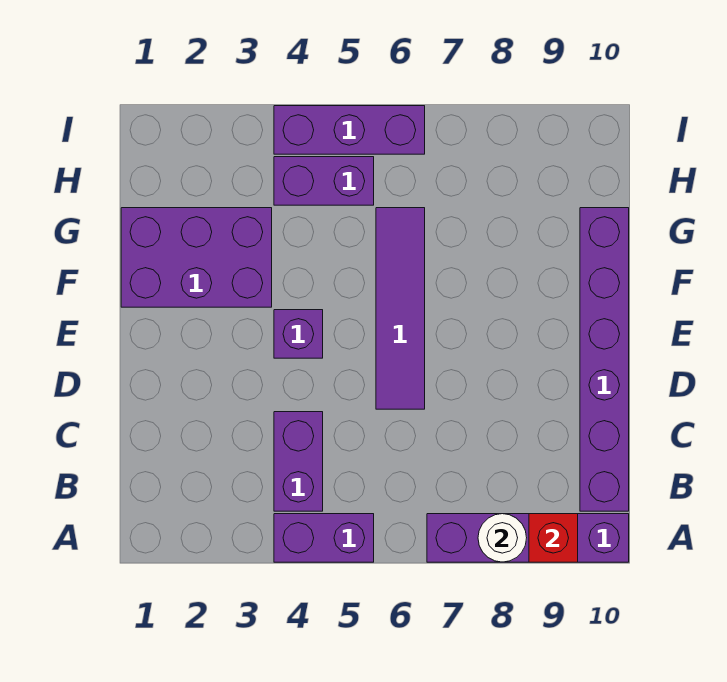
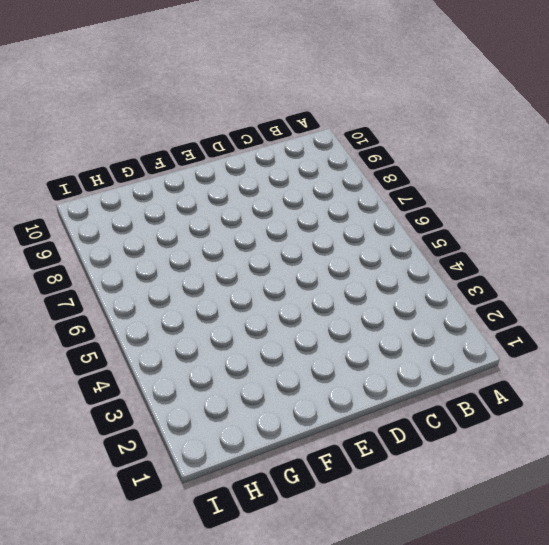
none -> purple 1x2 brick [274,514,374,562]
none -> purple 1x4 brick [427,514,629,562]

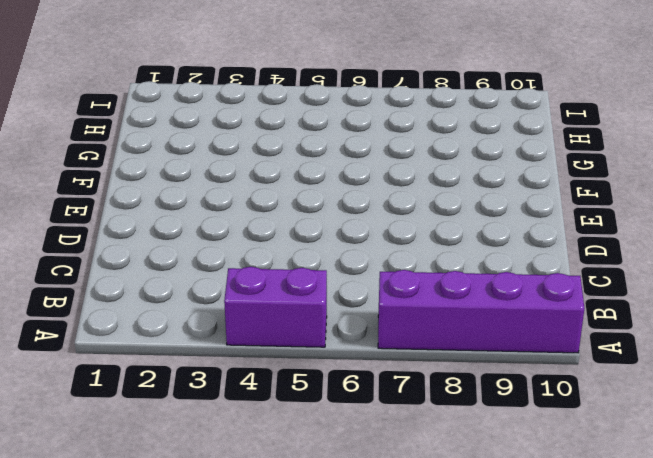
none -> purple 1x2 brick [274,412,323,511]
none -> purple 1x6 brick [580,208,629,511]

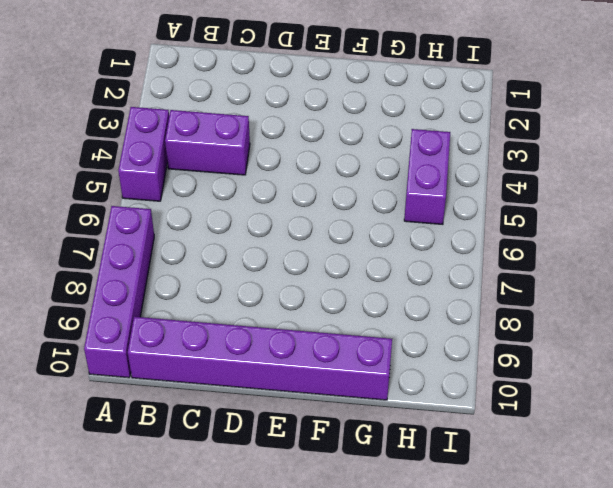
none -> purple 1x4 tile [376,208,425,409]
none -> purple 1x1 brick [274,310,323,358]

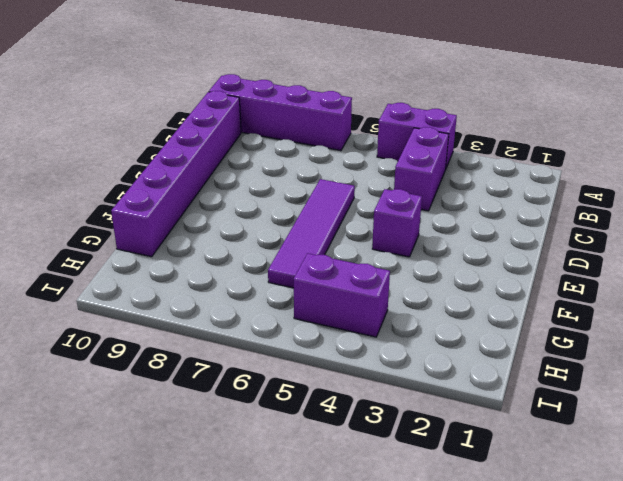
none -> purple 2x3 brick [121,208,272,307]
none -> purple 1x3 brick [274,106,425,154]

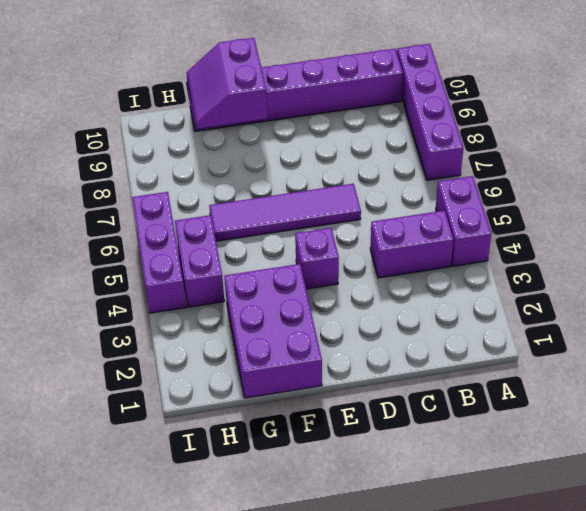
purple 2x2 slope [187,38,267,129] -> none
none -> white 1x1 round brick [478,514,527,562]
none -> red 1x1 brick [529,514,578,562]

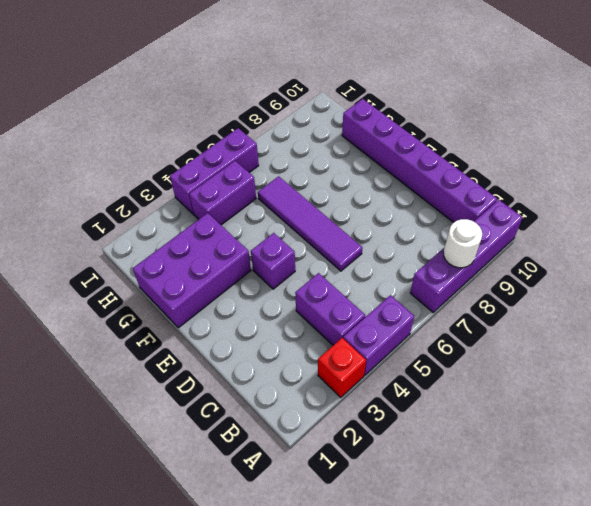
red 1x1 brick [318,338,366,398] -> red 1x1 brick moved to [529,514,578,562]

